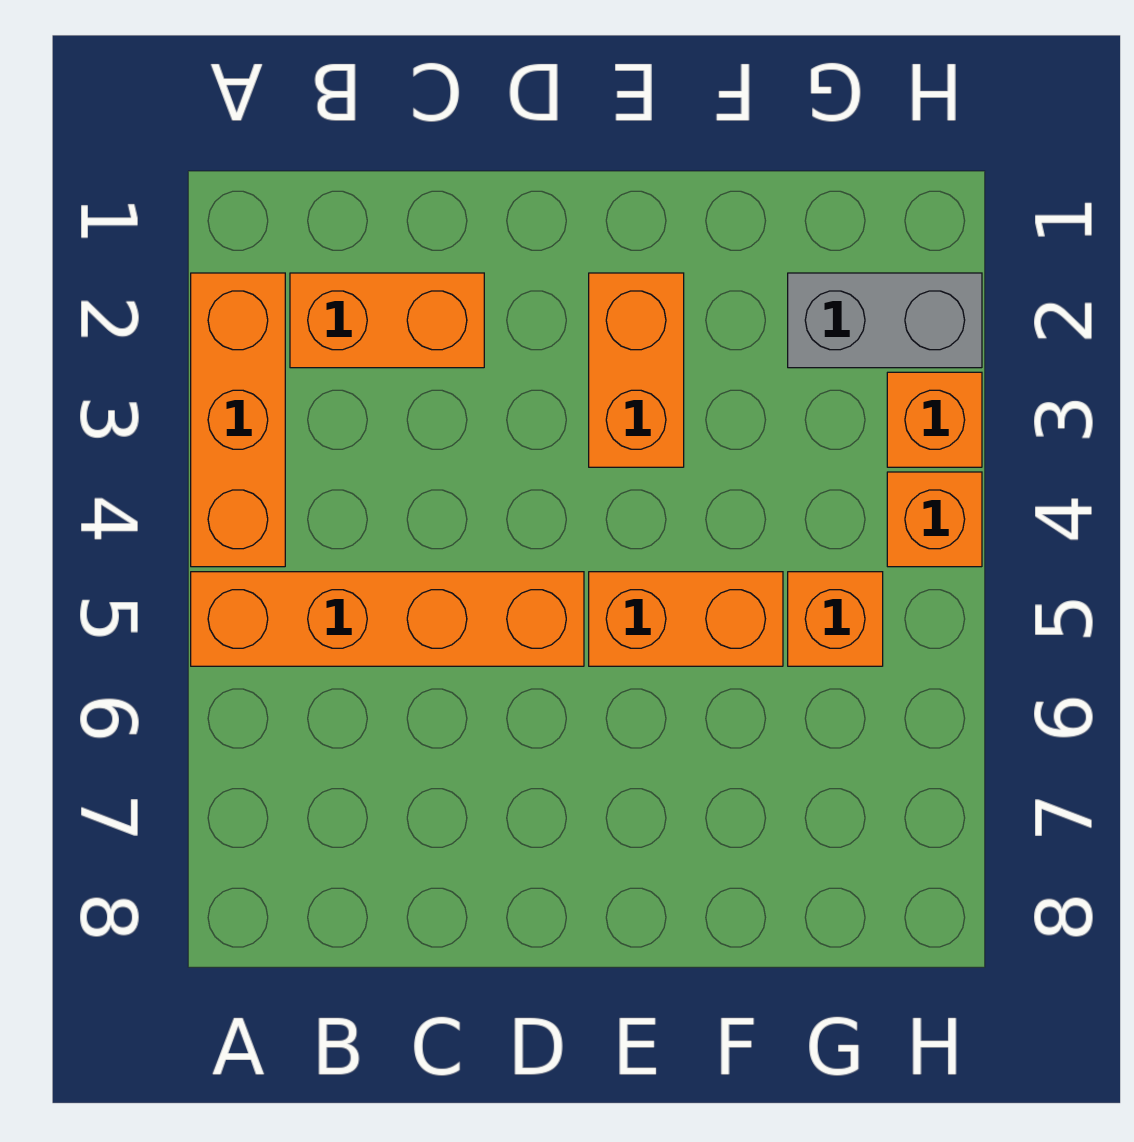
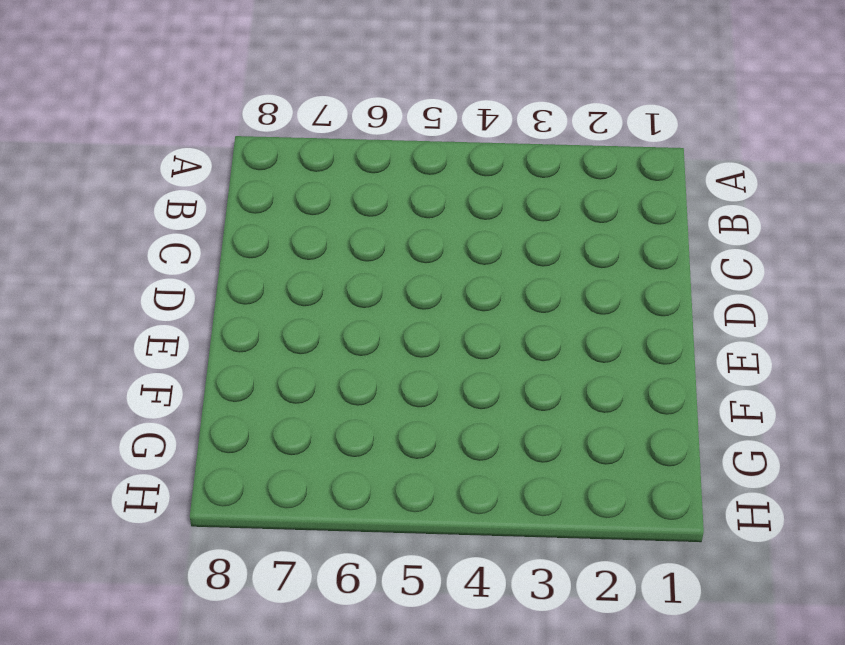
none -> orange 1x3 brick [191,273,285,567]
none -> orange 1x4 brick [191,572,584,666]

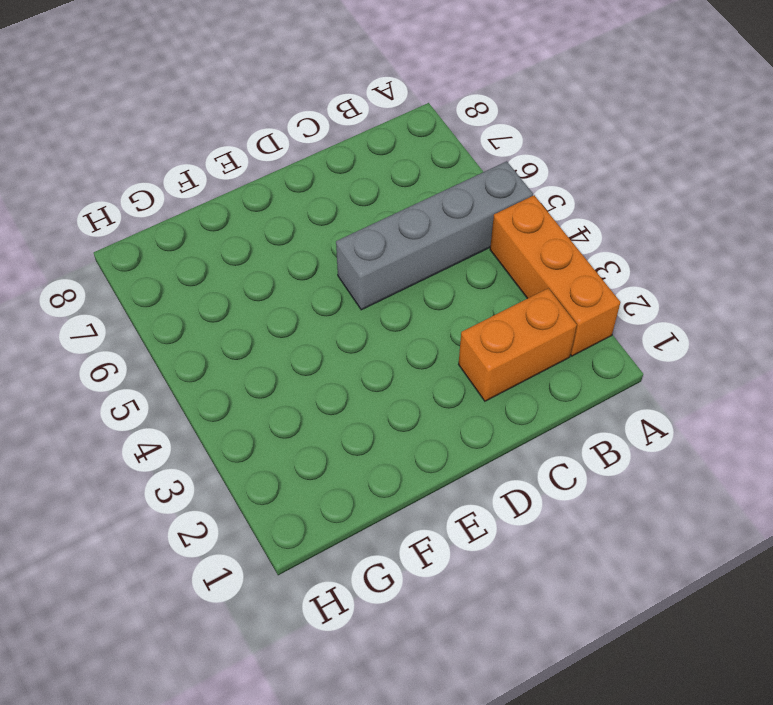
grey 1x4 brick [336,161,533,310] -> orange 1x4 brick [191,572,584,666]
none -> orange 1x2 brick [589,273,684,467]
none -> orange 1x2 brick [589,572,783,666]

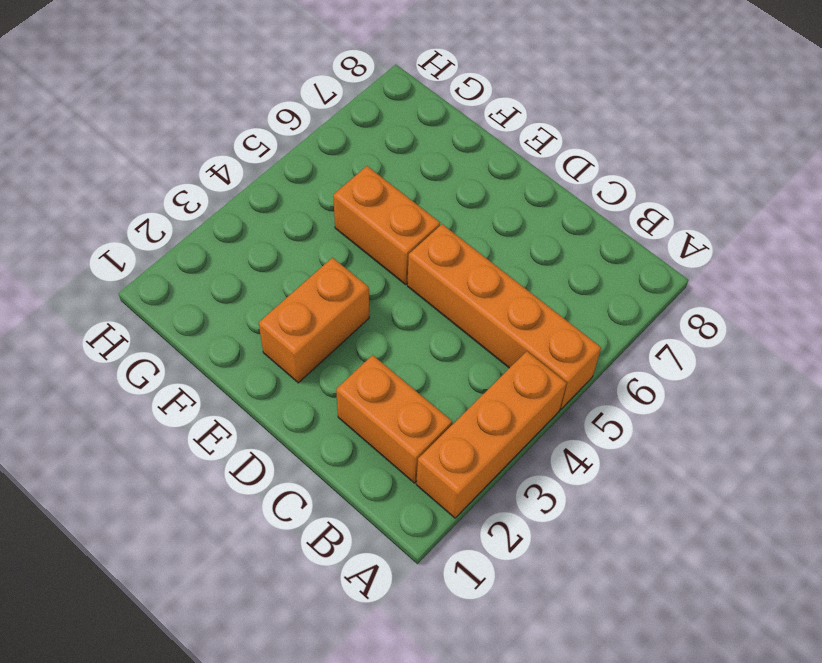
none -> grey 1x2 brick [788,273,982,368]
none -> orange 1x1 brick [788,572,883,666]

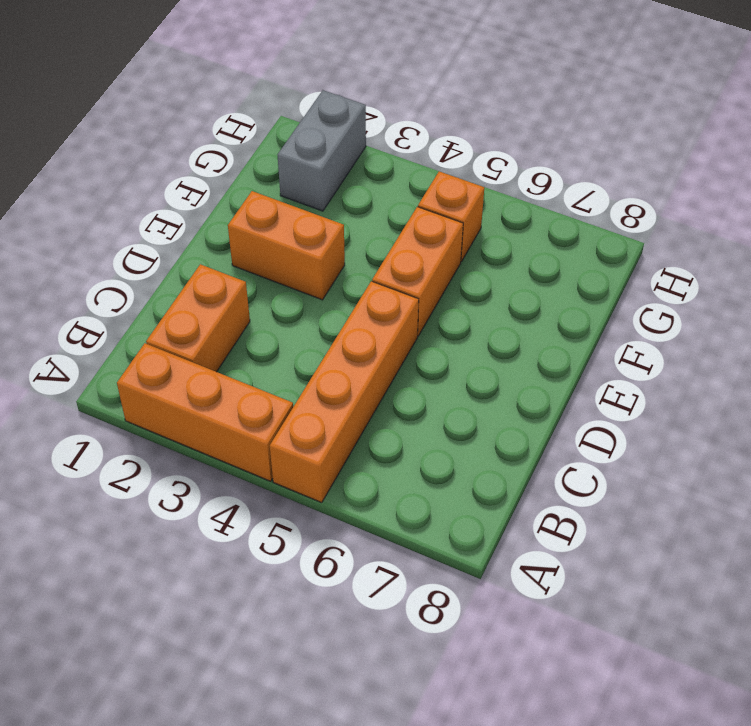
none -> orange 1x1 brick [887,372,982,467]
none -> orange 1x1 brick [887,472,982,567]

